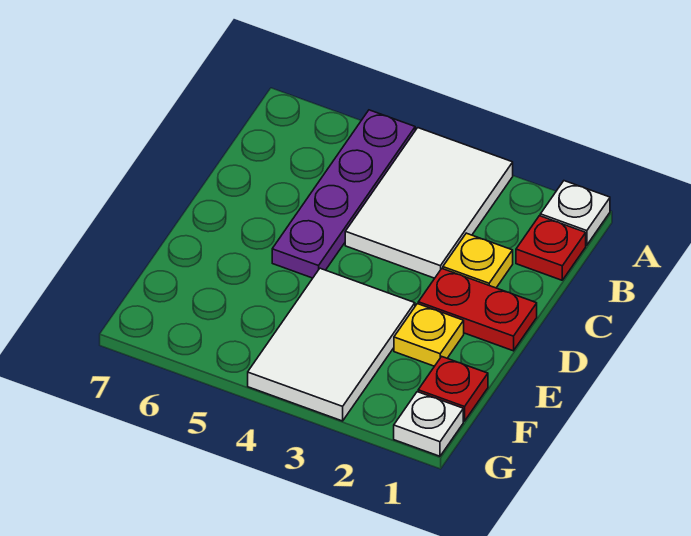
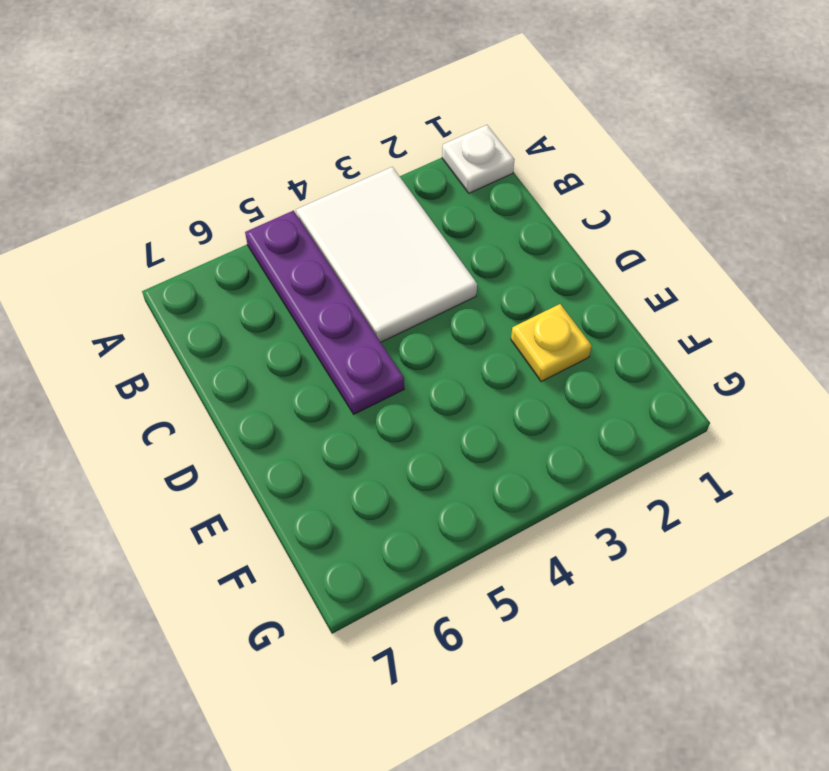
none -> red 1x1 plate [516,216,586,280]
none -> yellow 1x1 plate [443,233,513,288]

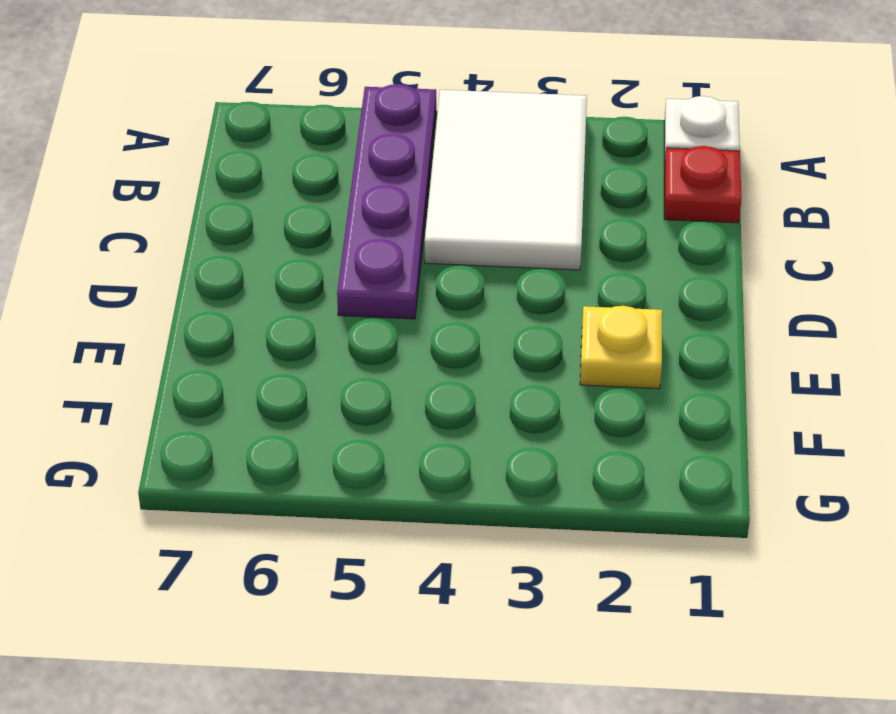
none -> yellow 1x1 plate [443,233,513,288]
none -> red 1x2 plate [418,269,537,351]

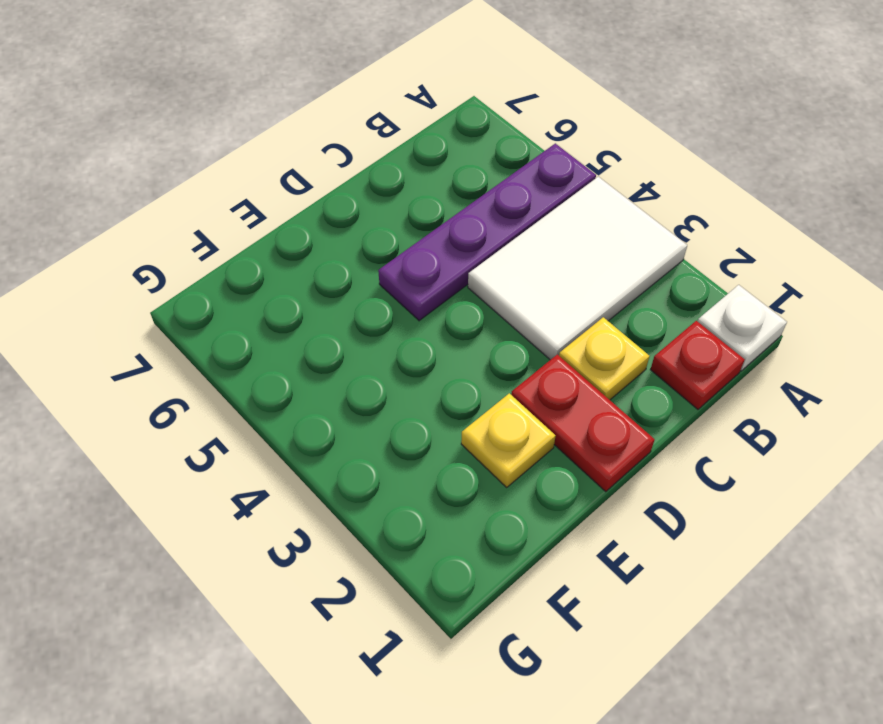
none -> white 2x3 tile [248,268,415,421]
none -> red 1x1 plate [418,356,488,421]

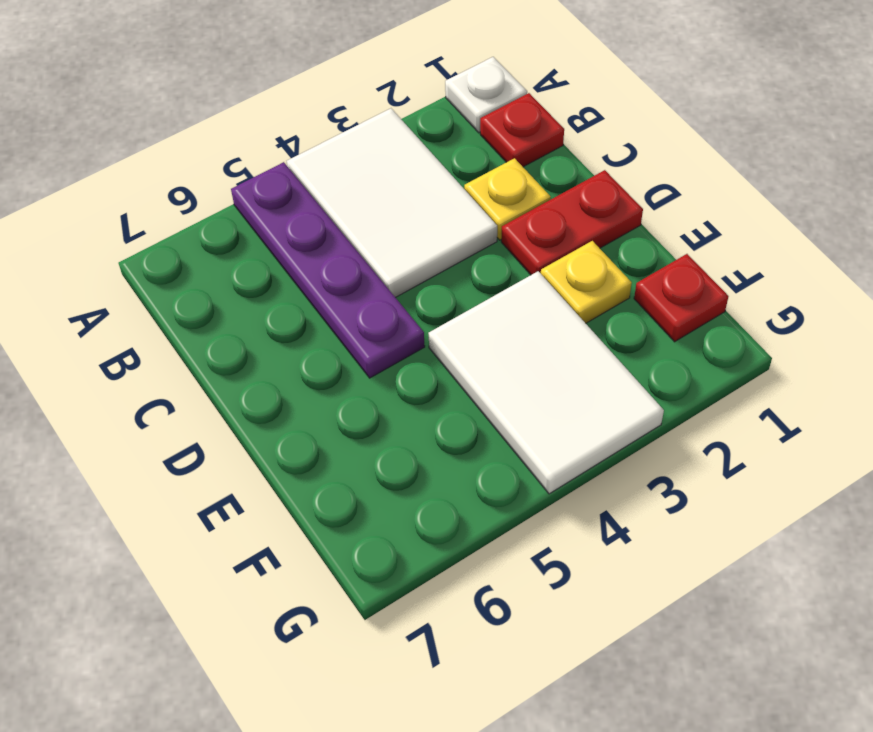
none -> white 1x1 plate [394,392,463,456]

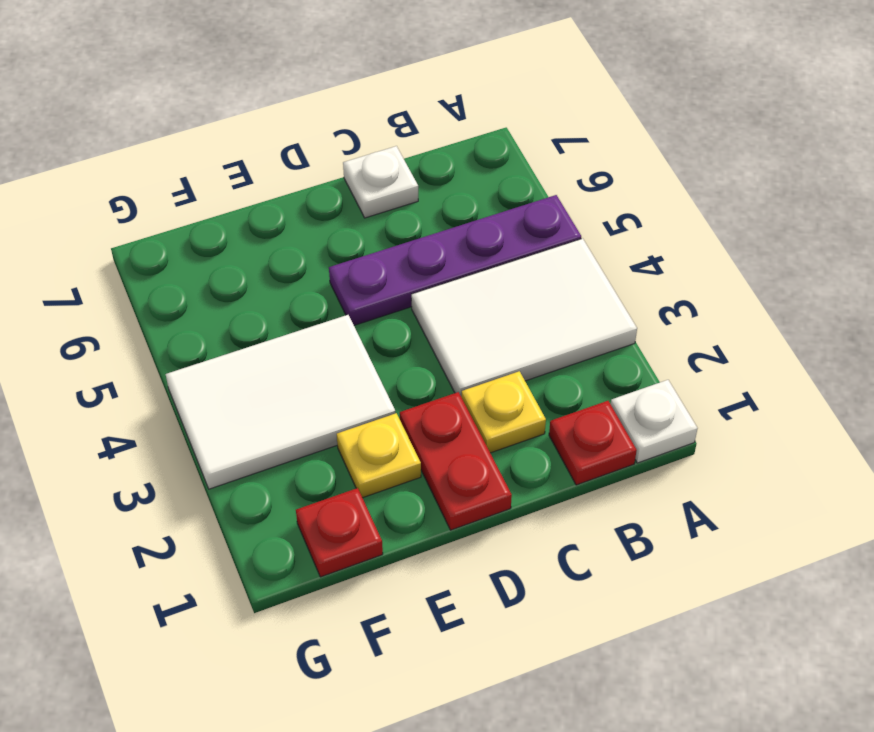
white 1x1 plate [343,146,418,218] -> white 1x1 plate moved to [394,392,463,456]

